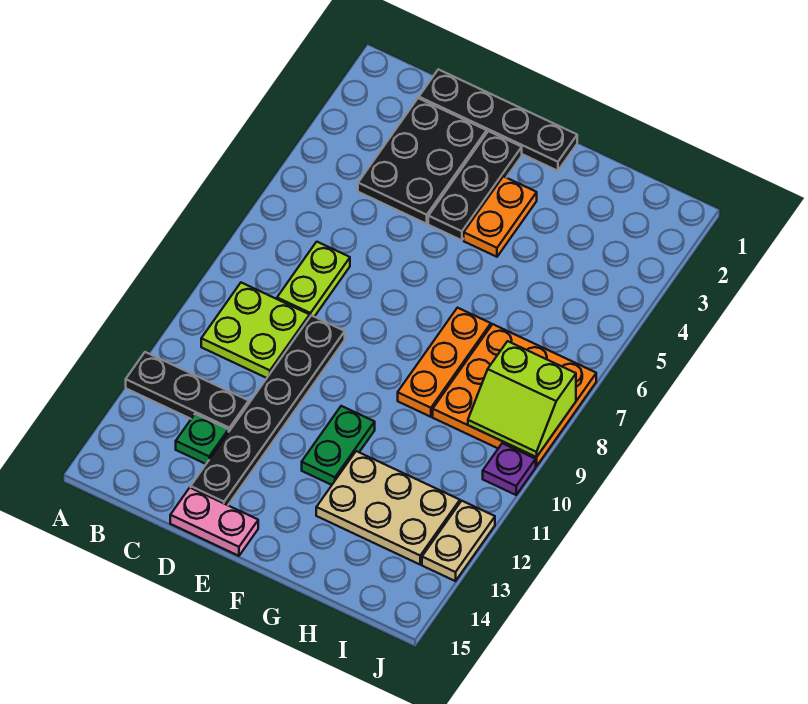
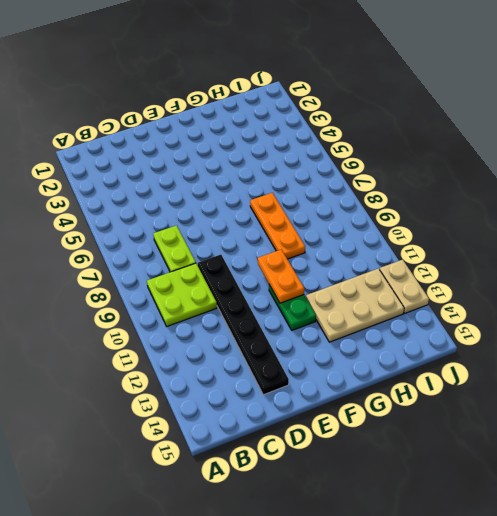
orange 1x2 plate [258,250,304,303] -> orange 1x2 plate moved to [464,176,537,257]
none -> black 1x3 plate [126,352,249,431]
none -> black 1x4 plate [419,69,577,171]
none -> black 2x3 plate [358,98,487,224]

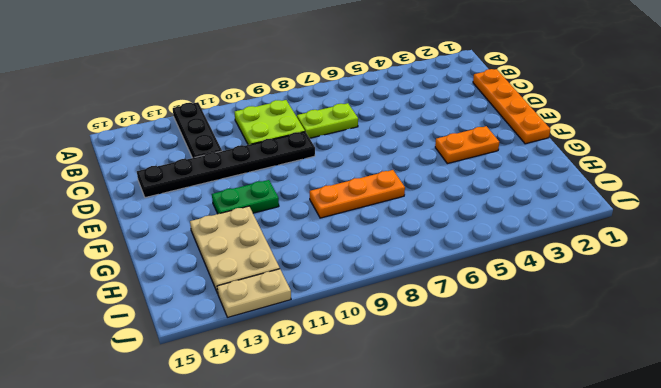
orange 1x4 plate [473,69,550,144] -> black 1x4 plate [419,69,577,171]
none -> black 2x3 plate [358,98,487,224]
none -> green 1x1 plate [176,414,229,464]
none -> pink 1x2 plate [170,488,258,556]

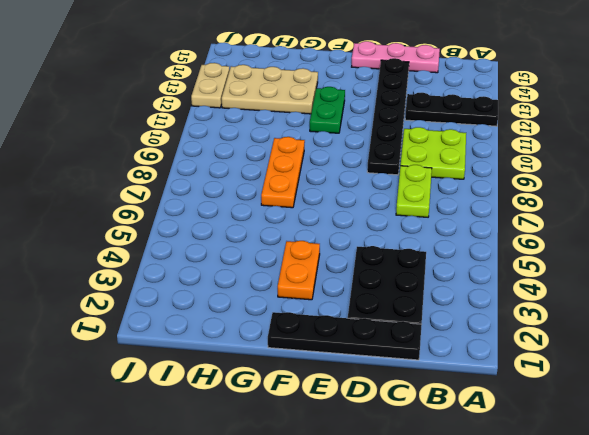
pink 1x3 plate [352,41,440,73] -> pink 1x2 plate [170,488,258,556]
none -> green 1x1 plate [176,414,229,464]
none -> black 1x3 plate [428,131,522,240]
none -> orange 3x3 plate [433,324,596,466]

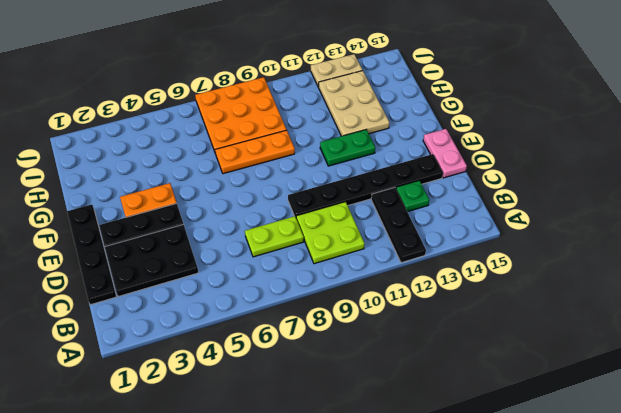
none -> purple 1x1 plate [483,443,536,495]
none -> lime 2x2 slope [468,341,576,457]

